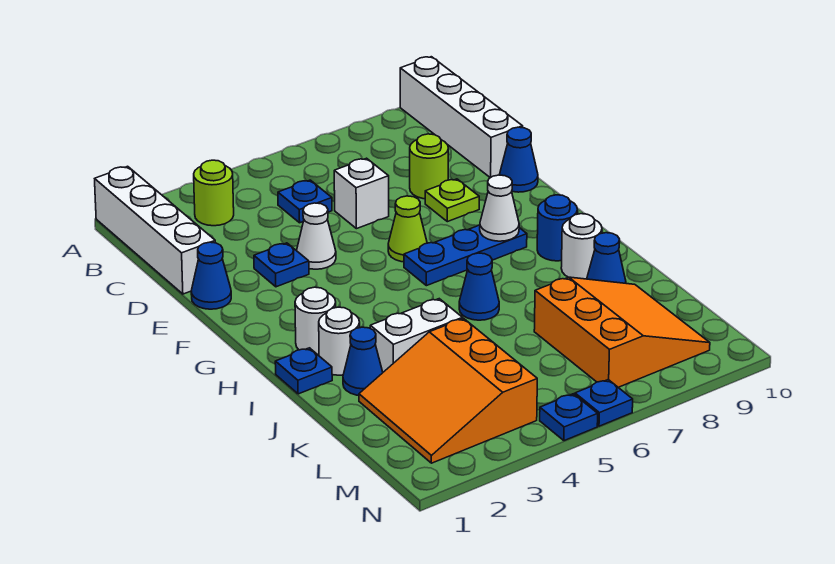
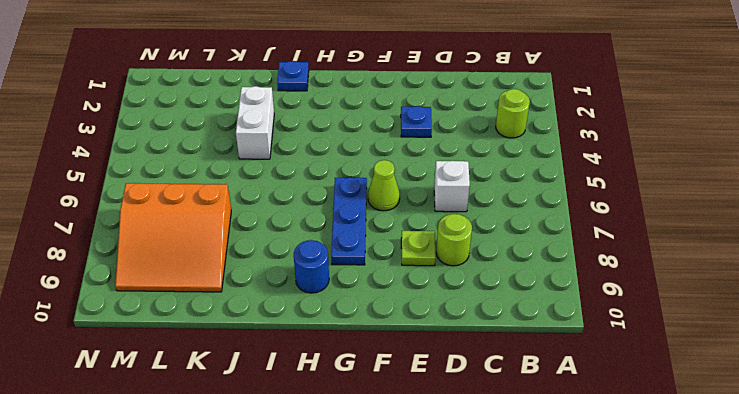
none -> white 1x4 brick [95,166,215,294]
none -> white 1x4 brick [400,57,523,178]
none -> blue 1x1 plate [278,180,332,223]

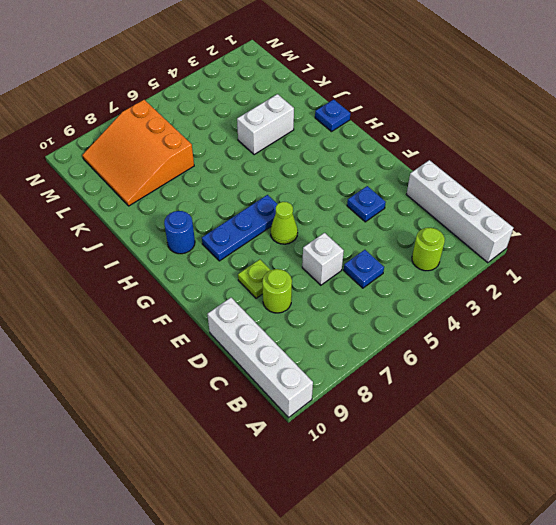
none -> blue 1x1 cone [191,242,231,309]
none -> white 1x1 cone [297,203,336,269]
none -> blue 1x1 cone [499,127,538,192]

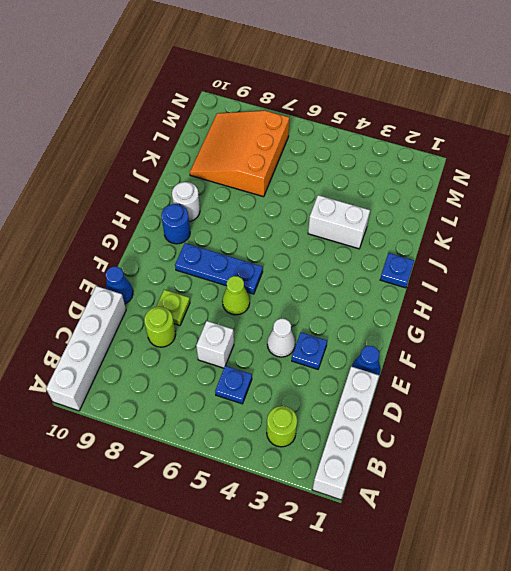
none -> white 1x1 round brick [295,287,336,355]
none -> white 1x1 round brick [319,307,360,375]
none -> blue 1x1 cone [459,253,499,320]

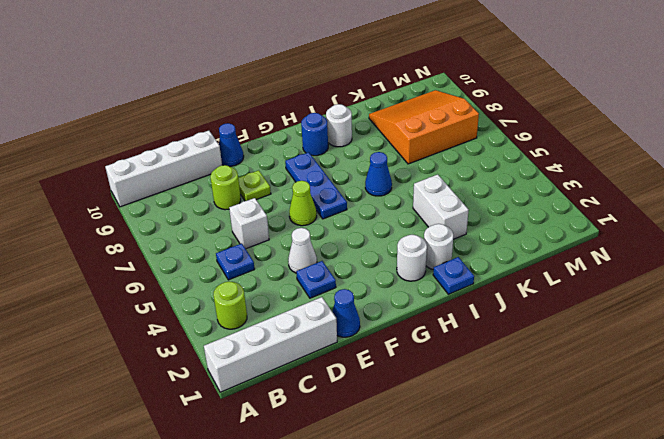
none -> blue 1x1 cone [343,327,383,395]
none -> blue 1x1 cone [587,233,626,283]
none -> orange 3x3 slope [359,318,537,463]

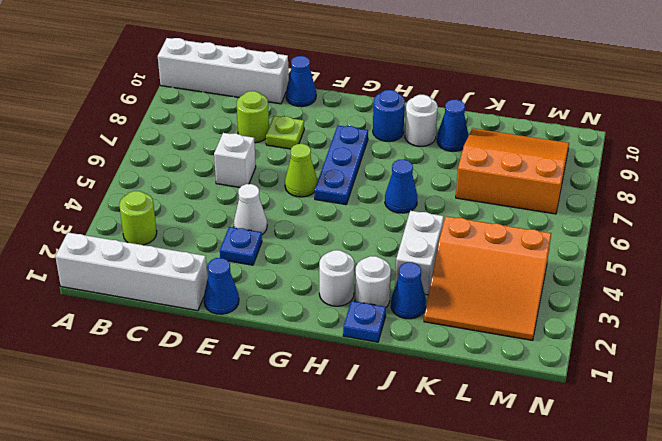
none -> blue 1x1 plate [278,180,332,223]
none -> blue 1x1 plate [540,394,598,441]
none -> blue 1x1 plate [575,380,633,426]

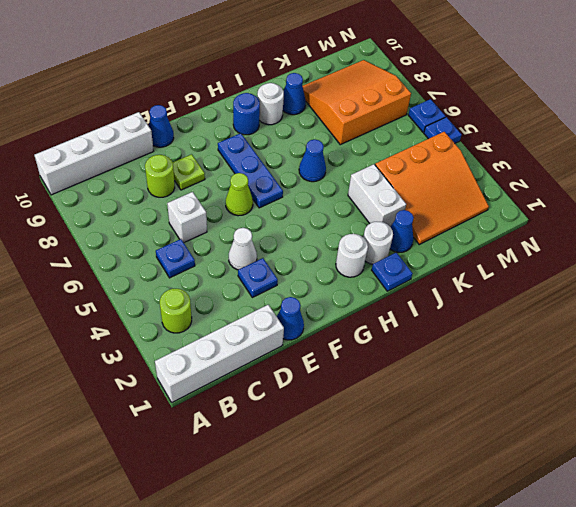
none -> white 1x1 cone [480,175,519,241]

